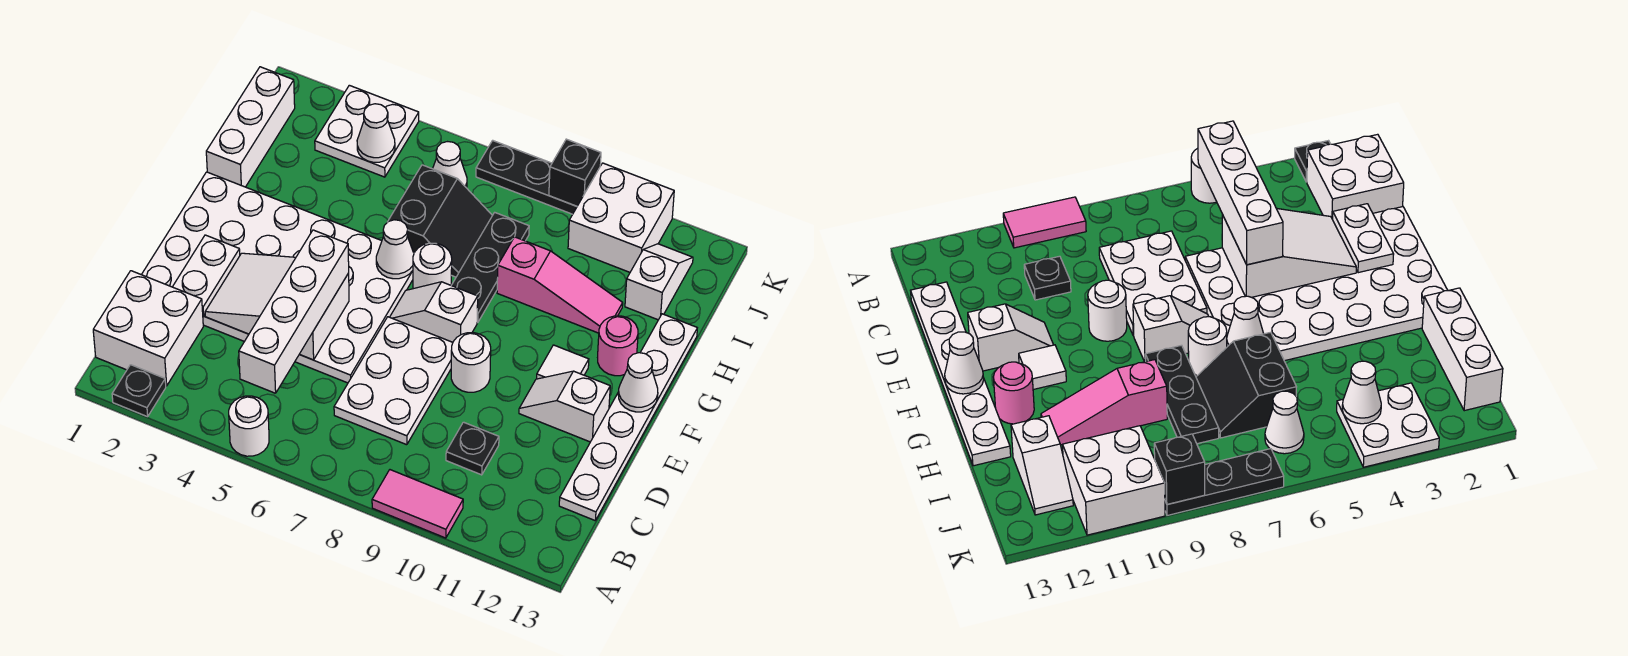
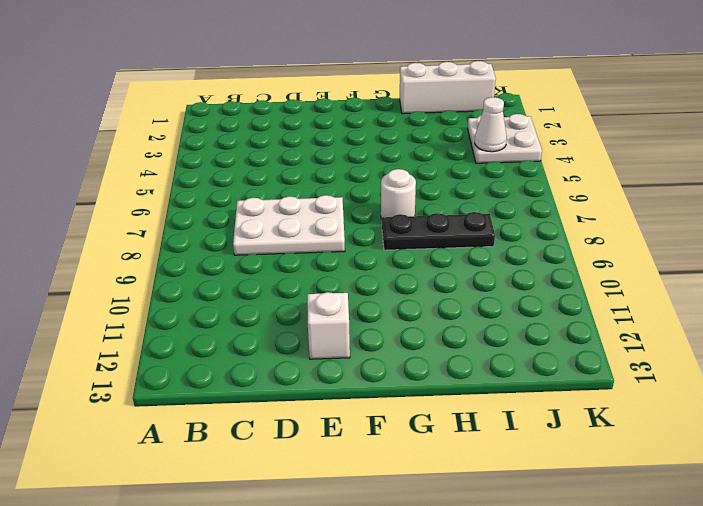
none -> black 1x1 plate [112,365,166,417]
none -> white 1x1 round brick [229,396,269,456]
none -> pink 1x2 tile [372,470,463,538]
none -> white 2x2 brick [93,271,203,386]

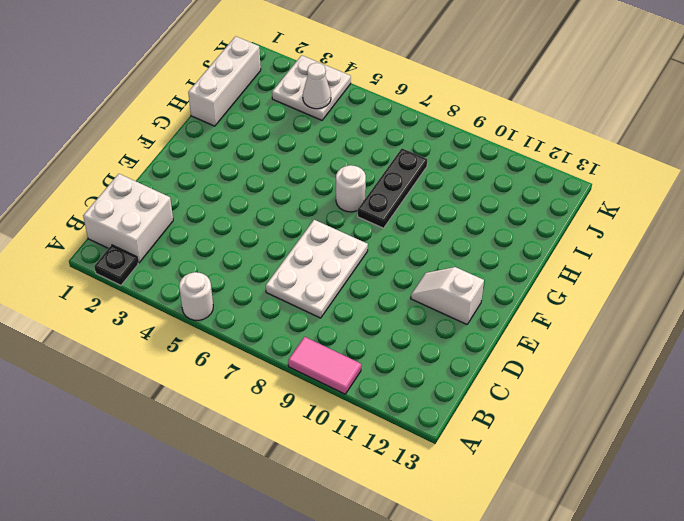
none -> black 1x1 plate [446,422,499,475]
none -> white 1x6 plate [559,314,697,520]
none -> white 4x6 plate [142,172,413,383]
none -> white 1x1 round brick [451,333,491,392]

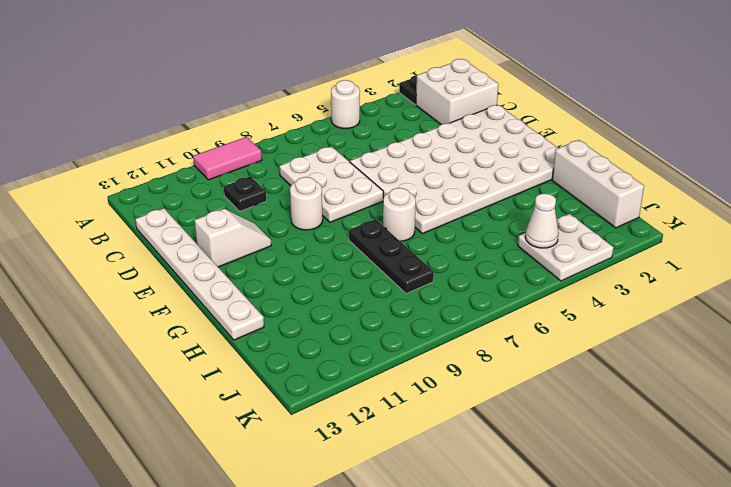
none -> white 1x2 slope [390,282,478,342]
none -> white 1x1 tile [537,345,589,379]
none -> pink 1x1 round brick [598,316,638,376]
none -> black 2x2 slope [388,165,493,277]

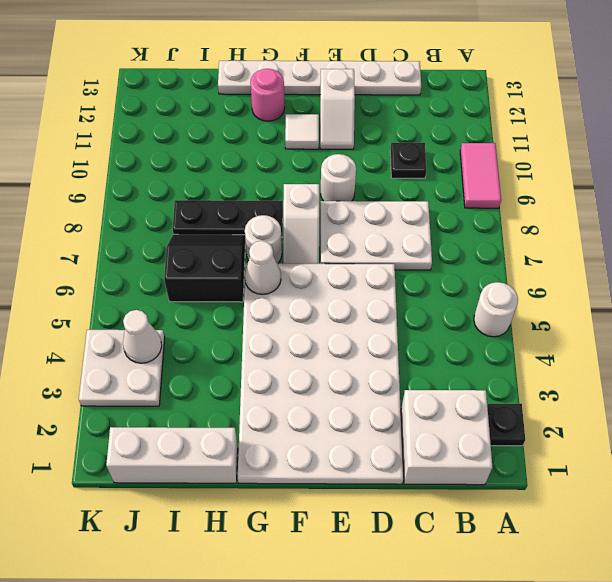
none -> pink 1x3 slope [497,237,623,333]
none -> white 1x2 slope [625,244,693,320]
none -> white 1x1 cone [433,142,467,188]
none -> white 2x2 brick [568,163,674,272]

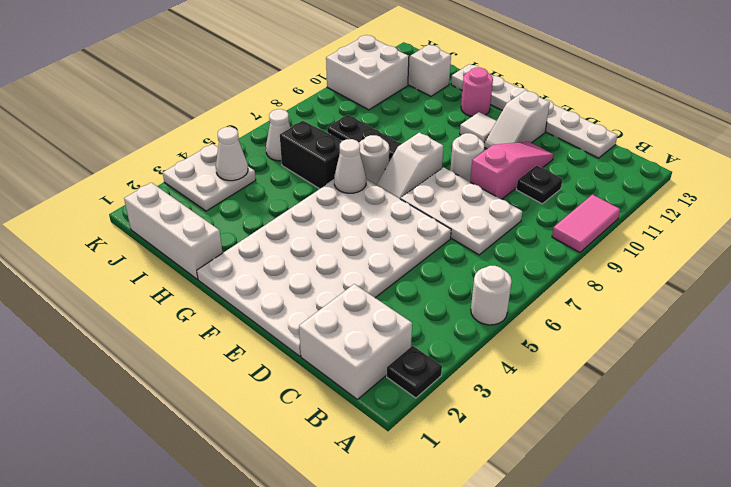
pink 1x3 slope [470,142,554,199] -> pink 1x3 slope moved to [497,237,623,333]
none -> black 1x3 plate [476,140,577,214]
none -> white 1x2 plate [173,235,240,316]
none -> white 2x3 slope [205,253,349,360]
none -> white 1x1 cone [618,353,658,412]

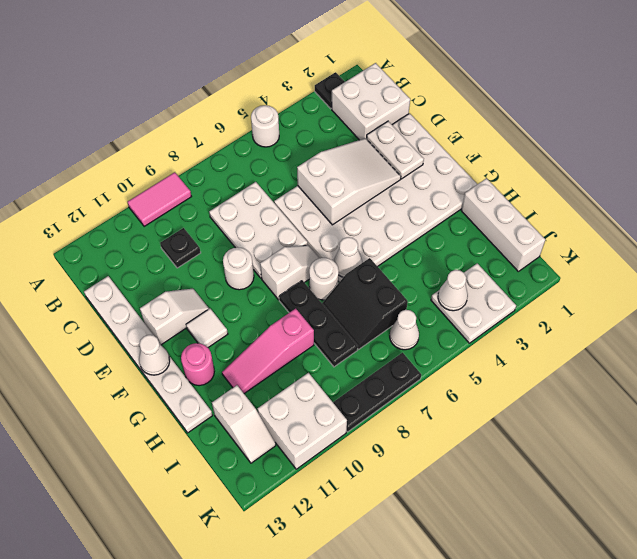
none -> black 1x1 brick [549,139,601,206]
none -> white 1x4 brick [239,230,349,393]

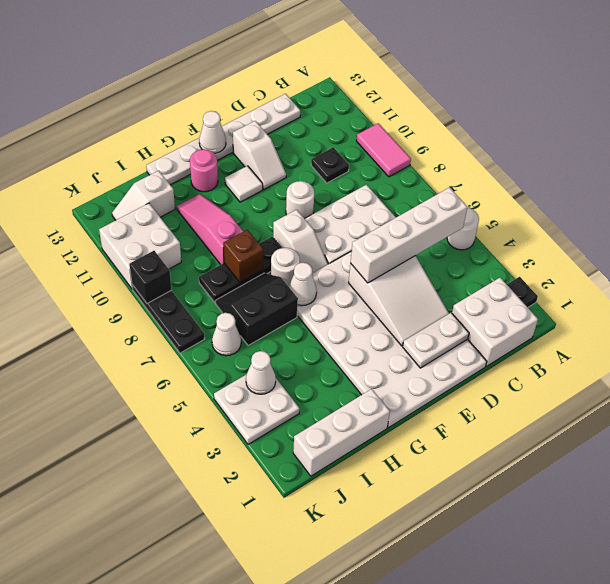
brown 1x1 brick [223,230,263,282] -> none

